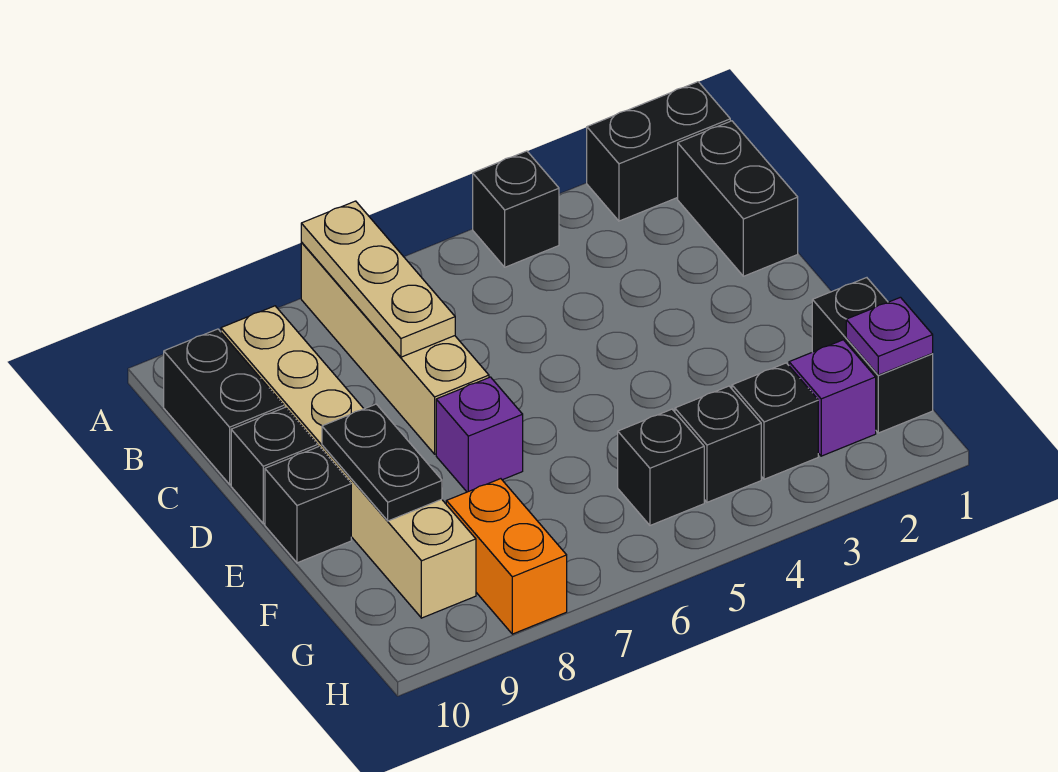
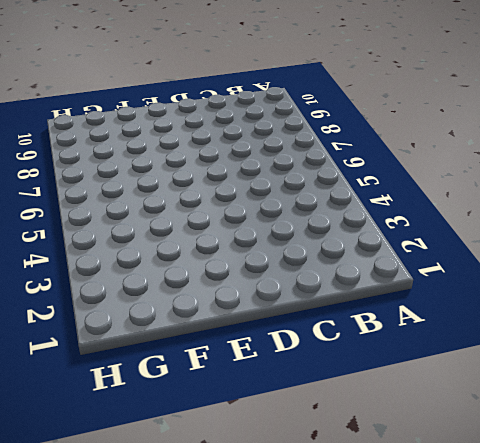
none -> black 1x2 brick [587,82,730,221]
none -> black 1x1 brick [473,151,559,267]
none -> tan 1x4 brick [301,243,489,454]

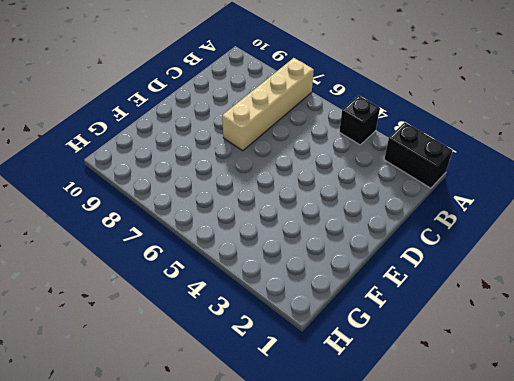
none -> black 1x2 brick [678,121,798,276]
none -> tan 1x6 brick [221,306,476,618]
none -> black 1x2 brick [164,329,284,484]

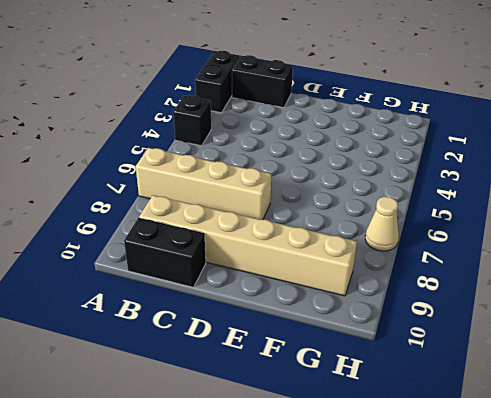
tan 1x1 cone [365,197,399,251] -> none
none -> black 1x1 brick [231,407,318,524]
none -> purple 1x1 brick [436,377,523,492]
none -> black 1x1 brick [265,447,351,563]

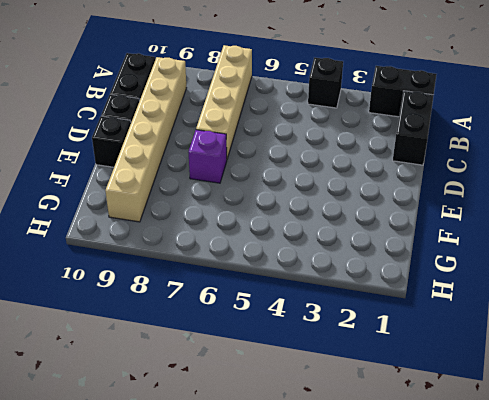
none -> black 1x2 brick [812,278,933,433]
none -> purple 1x1 brick [789,340,876,456]
none -> black 1x1 brick [732,363,818,479]

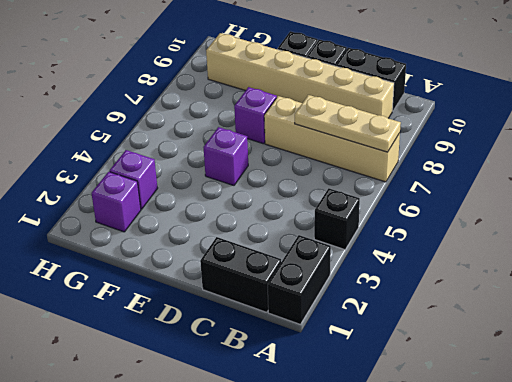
purple 1x1 brick [203,127,248,185] -> none
purple 1x1 brick [109,150,158,209] -> black 1x1 brick [732,363,818,479]
none -> black 1x2 brick [812,278,933,433]
none -> black 1x1 brick [675,386,761,502]
none -> black 1x1 brick [618,409,704,525]

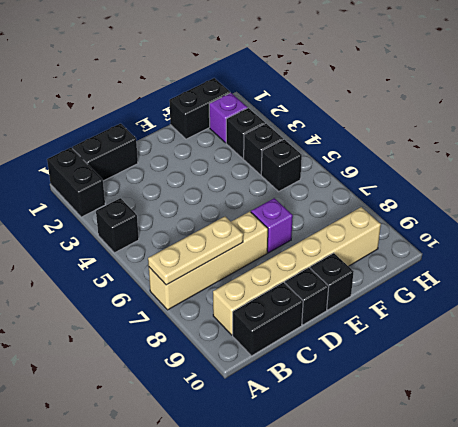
none -> orange 1x2 brick [446,479,567,634]
none -> black 1x2 plate [322,404,442,521]
none -> purple 1x1 plate [846,297,933,375]

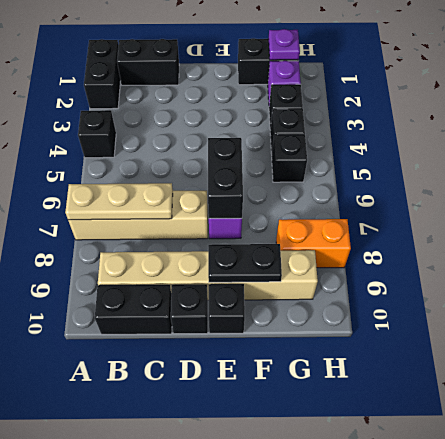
black 1x2 brick [208,138,243,218] -> none

